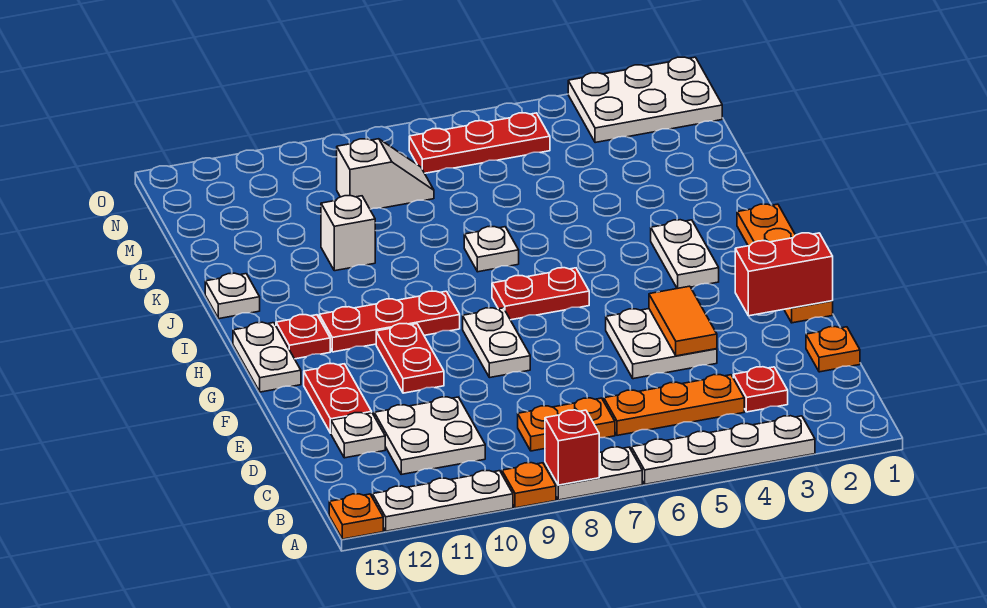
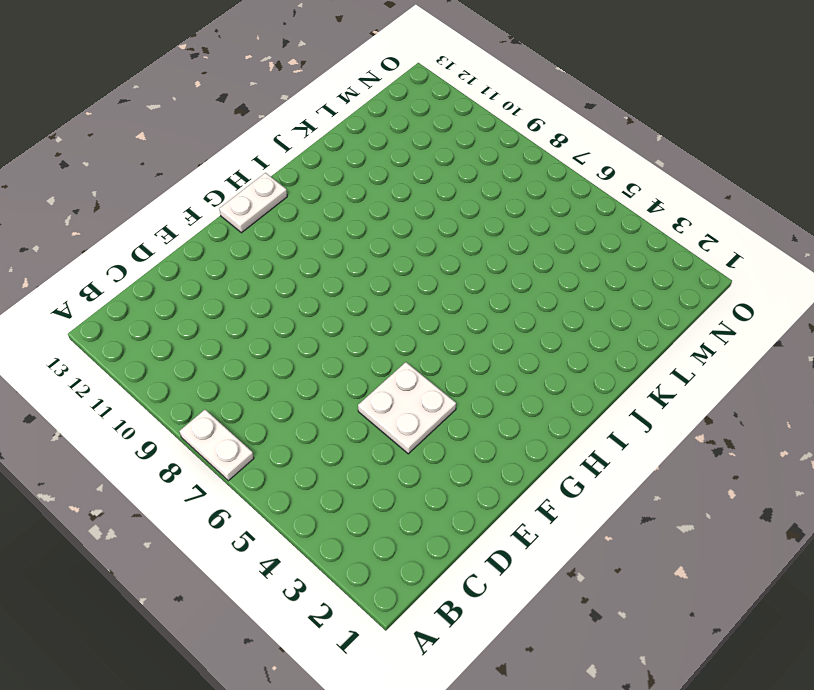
none -> white 1x4 plate [631,416,815,484]
none -> orange 1x1 plate [502,462,556,508]
none -> white 1x3 plate [372,471,513,531]
none -> orange 1x1 plate [329,494,383,539]

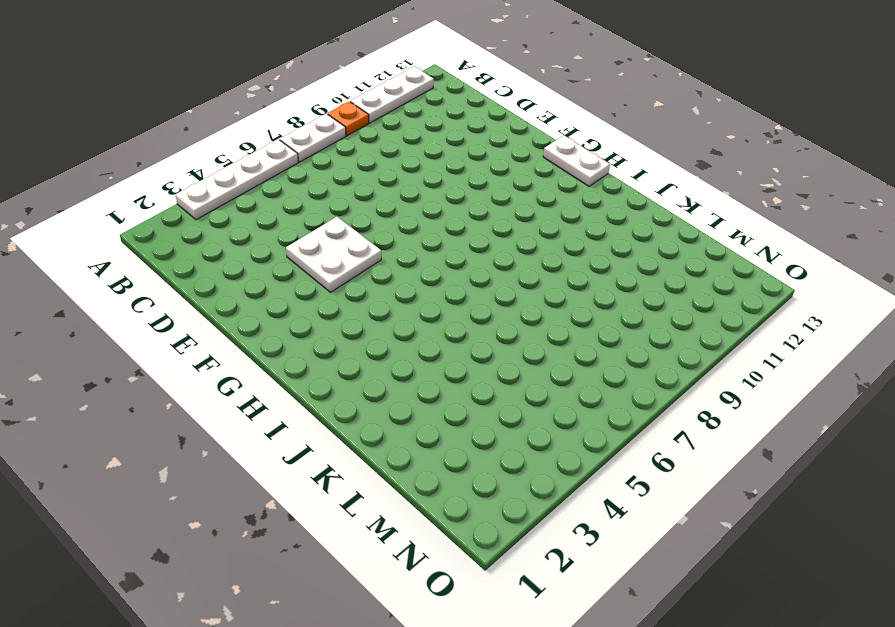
none -> orange 1x1 plate [329,494,383,539]
none -> red 1x1 plate [733,367,788,412]
none -> orange 1x3 plate [604,375,744,435]
none -> orange 1x2 plate [518,398,615,451]

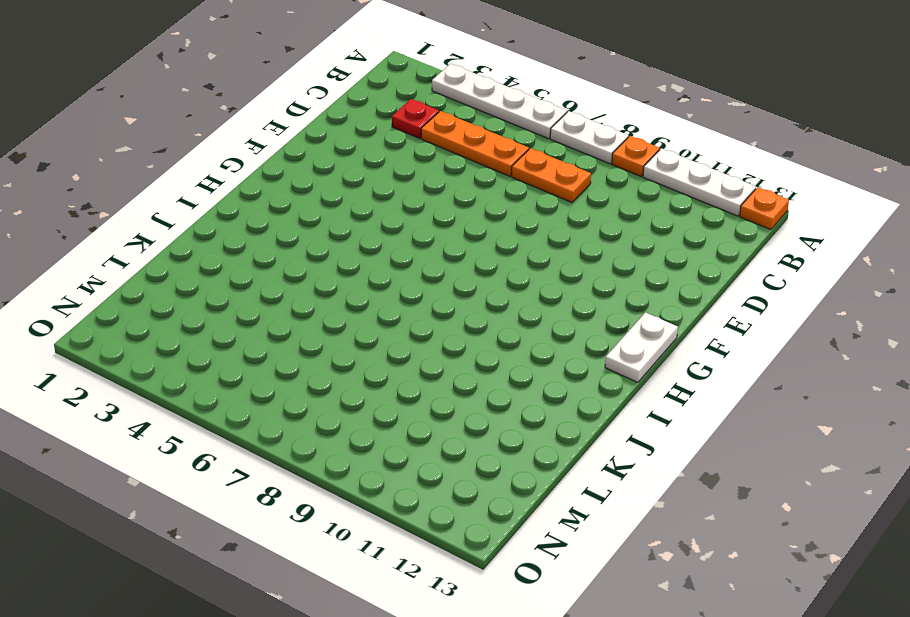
none -> white 2x2 plate [374,397,485,474]
none -> orange 1x1 plate [806,326,860,372]
none -> white 1x1 plate [331,413,385,458]
none -> white 2x2 plate [606,309,717,379]

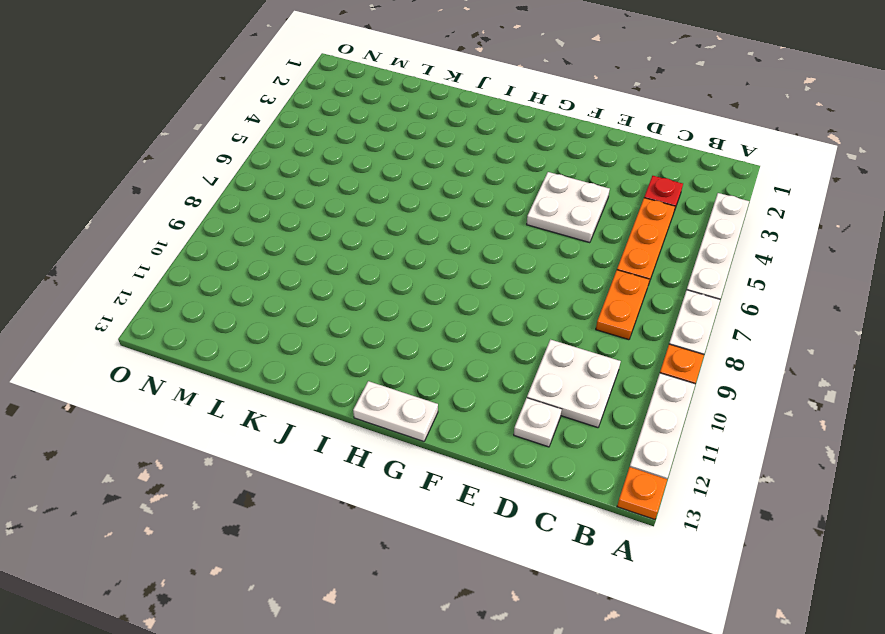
none -> orange 1x1 plate [806,326,860,372]
none -> red 1x2 plate [304,364,372,433]
none -> orange 1x4 plate [737,204,833,323]
none -> white 1x2 plate [463,308,530,378]

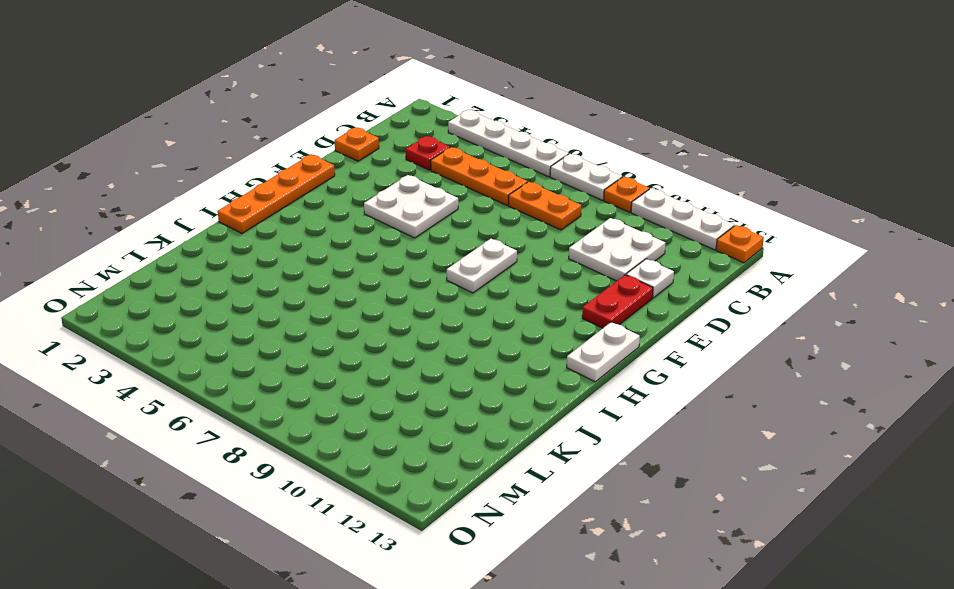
none -> red 1x2 plate [376,324,444,393]
none -> white 1x2 plate [651,220,719,289]
none -> red 1x2 plate [492,268,589,320]
none -> red 1x3 plate [319,291,460,352]

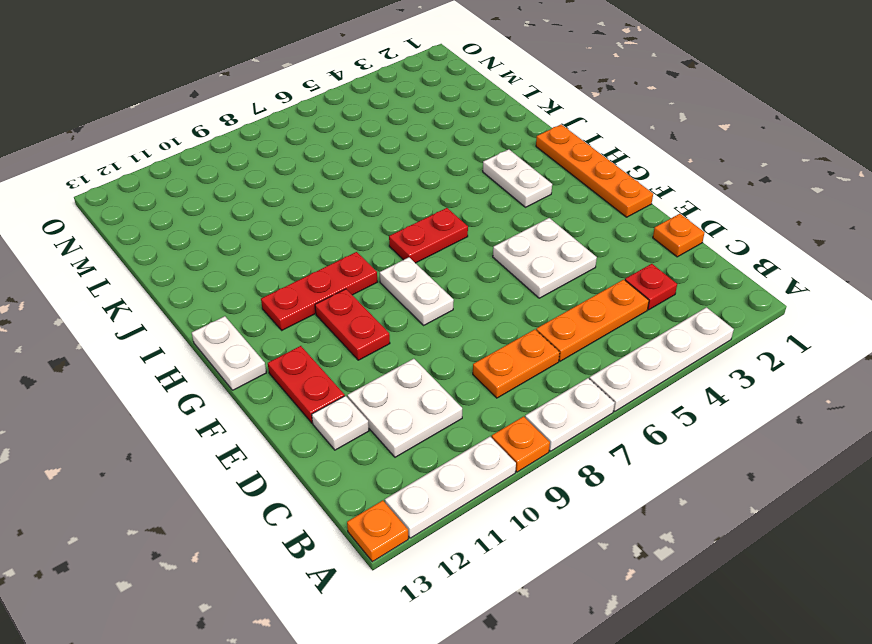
none -> red 1x1 plate [276,314,330,359]
none -> white 1x1 plate [464,227,519,272]
none -> white 1x1 plate [205,273,260,319]
none -> white 1x1 brick [321,196,375,271]

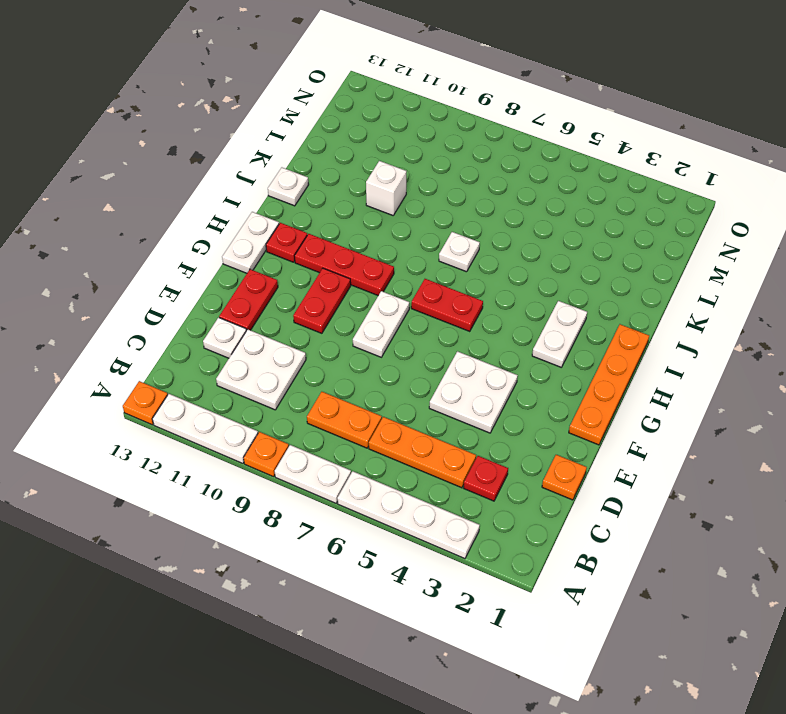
none -> white 1x2 slope [337,139,434,209]
none -> white 2x3 plate [568,57,722,143]
none -> red 1x3 plate [409,113,550,173]
none -> red 1x1 brick [545,410,599,485]

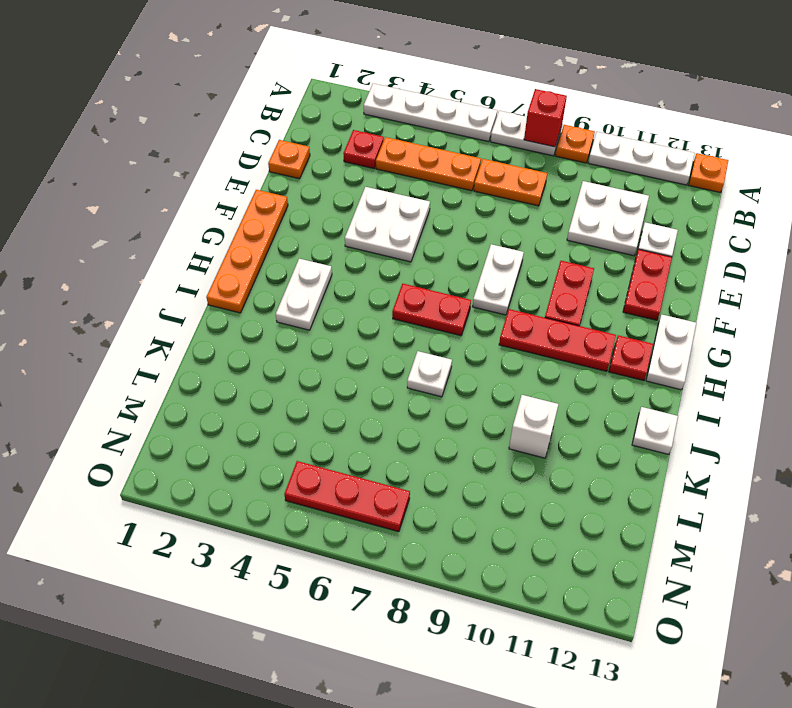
none -> white 1x2 slope [337,139,434,209]
none -> white 2x3 plate [568,57,722,143]
none -> orange 1x2 tile [649,286,717,356]
none -> red 1x2 brick [735,233,833,316]

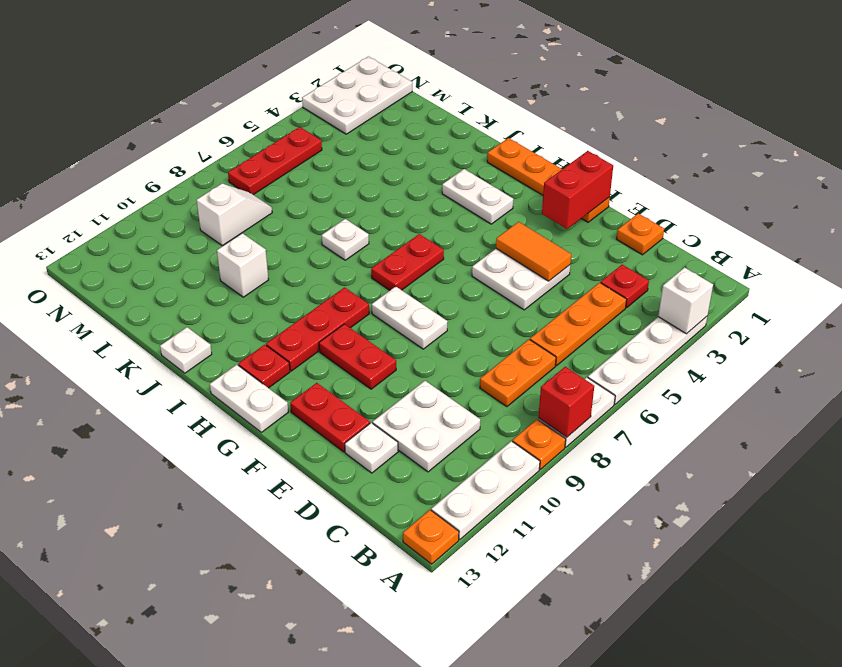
white 1x1 brick [658,267,713,334] -> none

